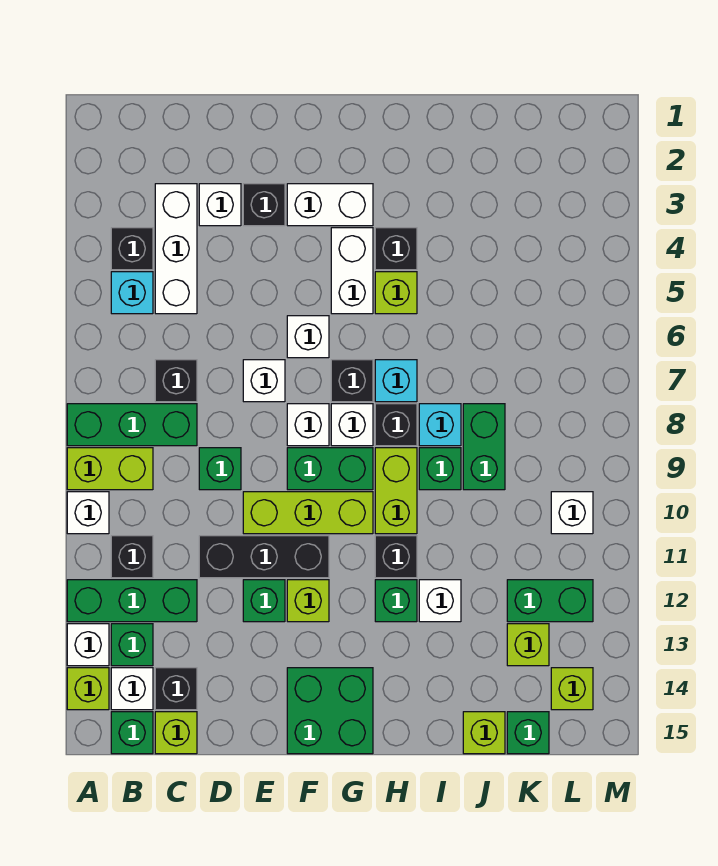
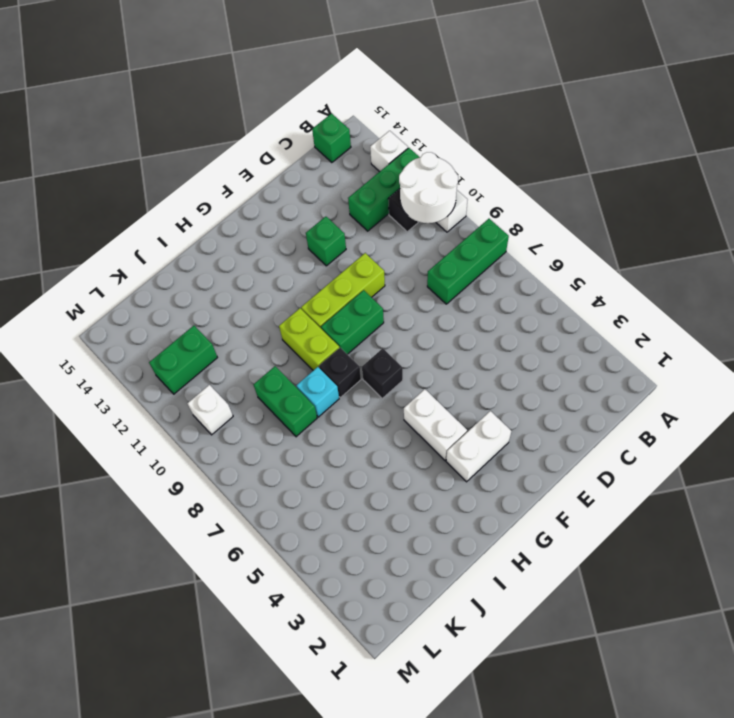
white 2x2 round brick [399,152,458,223] -> none
none -> lime 1x2 brick [67,448,153,490]
none -> lime 1x1 brick [67,668,109,710]
none -> black 1x1 brick [111,228,153,270]
none -> cyan 1x1 brick [111,272,153,314]

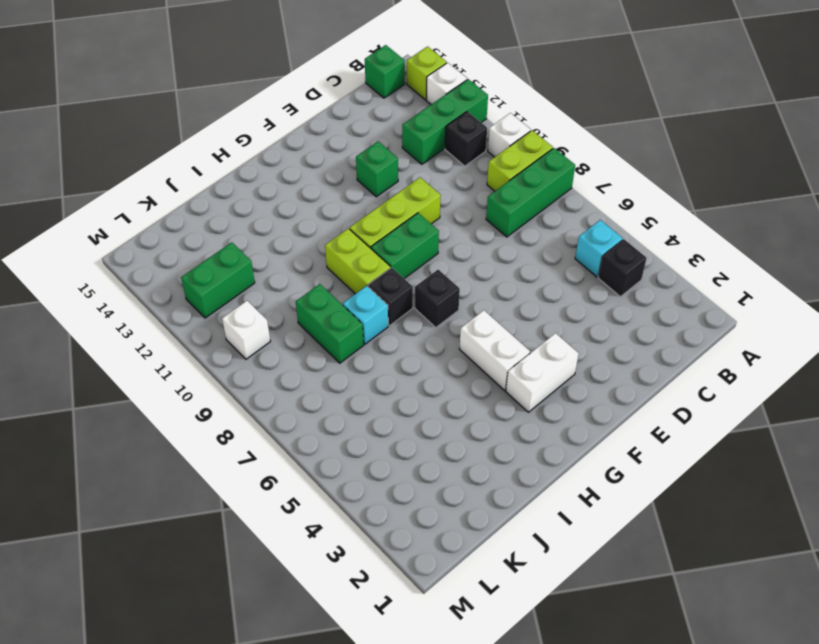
none -> green 1x1 brick [111,624,153,666]
none -> white 1x1 brick [111,668,153,710]
none -> white 1x3 brick [155,184,197,314]
none -> black 1x1 brick [155,360,197,402]

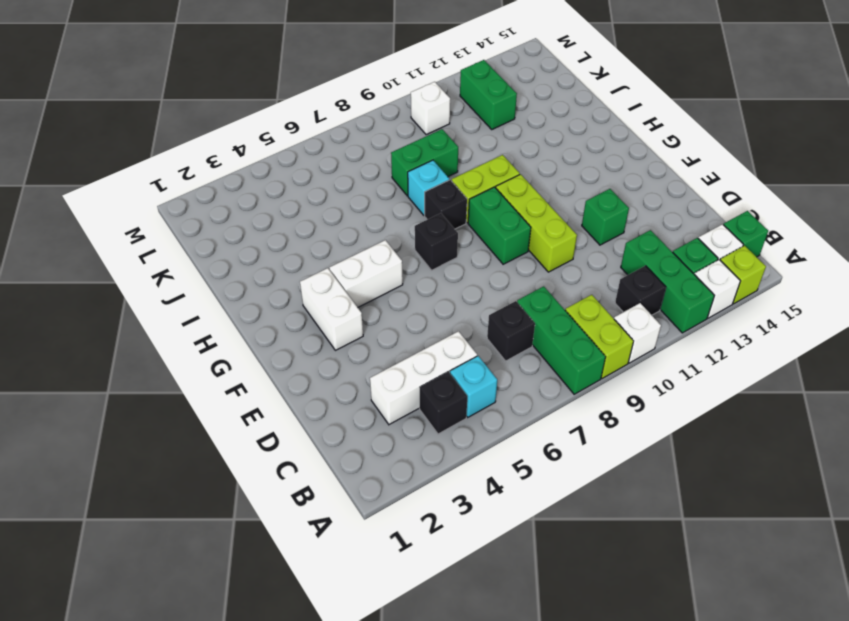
none -> black 1x1 brick [155,668,197,710]
none -> lime 1x1 brick [155,712,197,754]
none -> white 1x1 brick [199,184,241,226]
none -> green 1x1 brick [199,448,241,490]

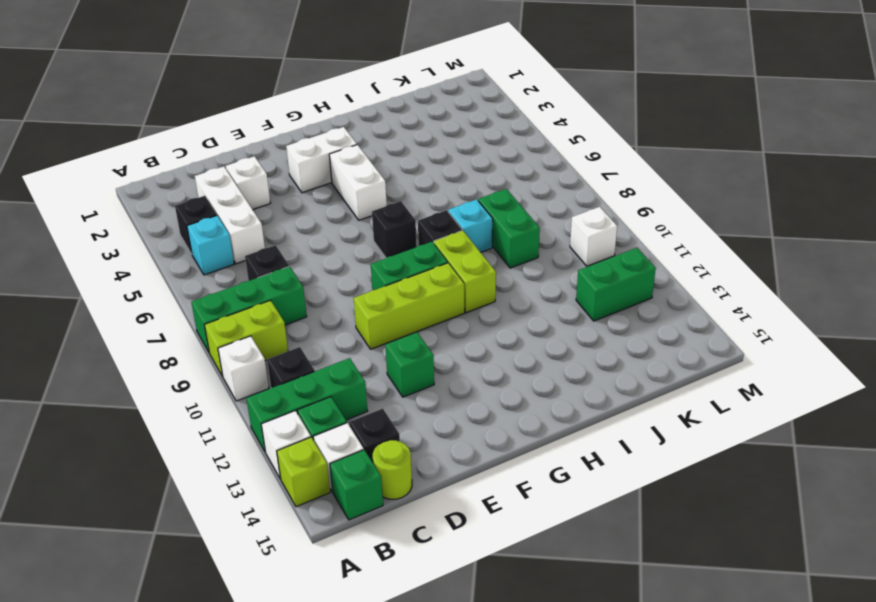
lime 1x1 round brick [373,440,412,499] -> lime 1x1 brick [155,712,197,754]
none -> green 1x1 brick [199,448,241,490]
none -> black 1x3 brick [199,536,329,578]
none -> black 1x1 brick [243,184,285,226]
none -> white 1x1 brick [243,360,285,402]

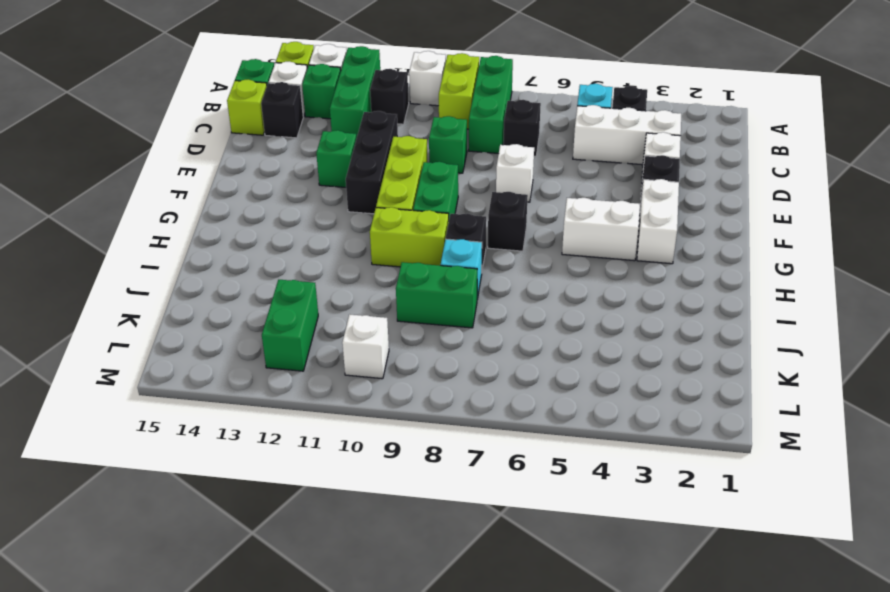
none -> white 1x1 brick [287,316,329,358]
none -> white 1x1 brick [287,404,329,446]
none -> lime 1x1 brick [287,580,329,622]
none -> green 2x2 brick [287,668,373,754]

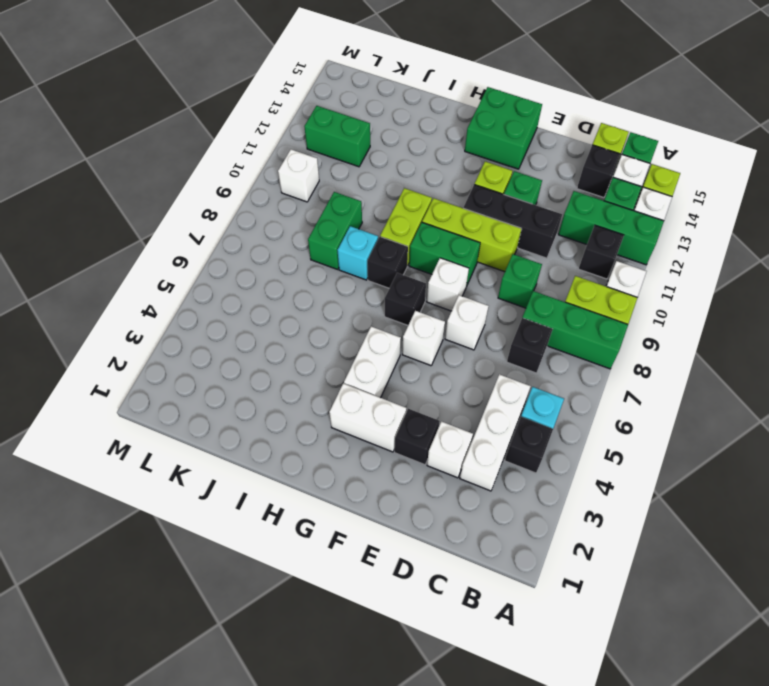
none -> white 1x1 brick [331,404,373,446]
none -> black 1x1 brick [375,228,417,270]
none -> lime 1x1 brick [375,272,417,314]
none -> cyan 1x1 brick [375,360,417,402]

